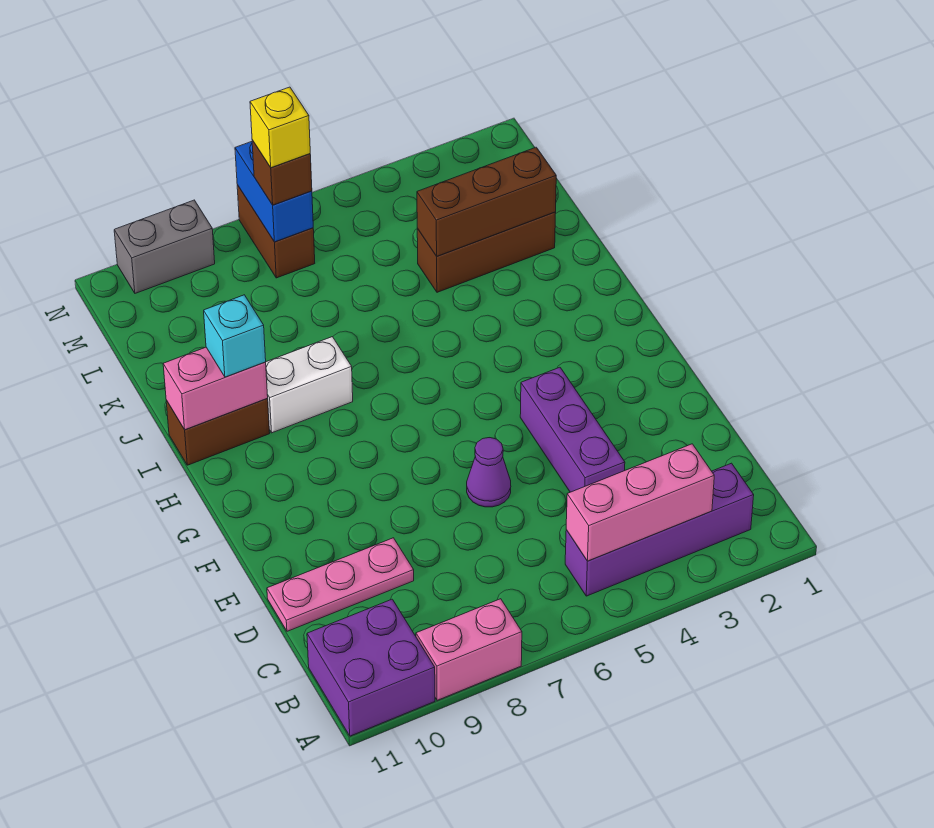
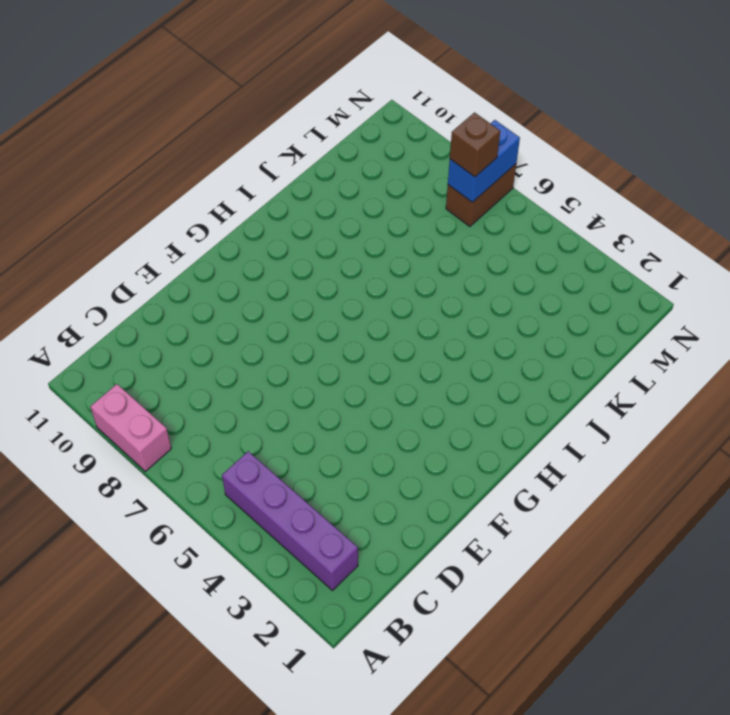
none -> purple 2x2 brick [307,599,435,736]
none -> purple 1x3 brick [520,367,625,492]
none -> pink 1x3 plate [267,538,414,631]

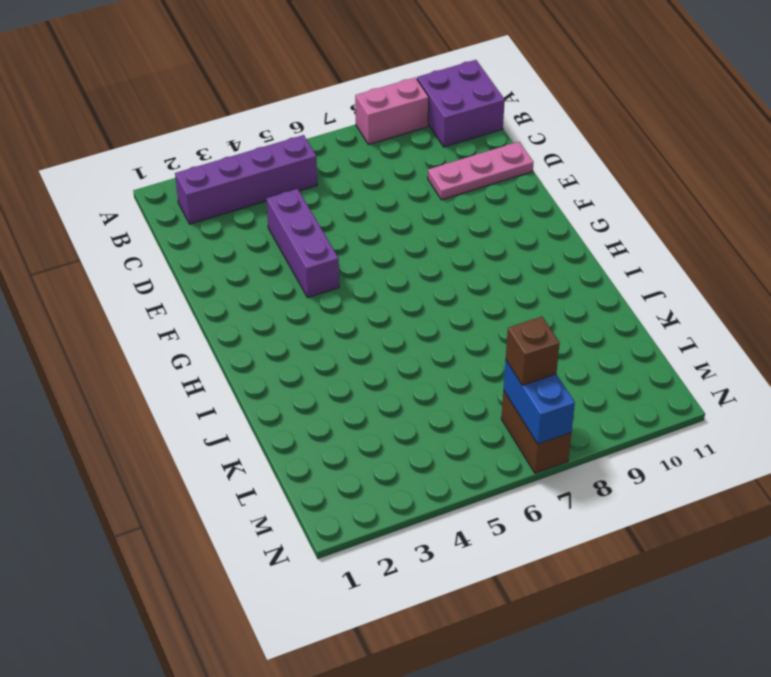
none -> purple 1x1 cone [467,438,511,507]
none -> white 1x2 brick [266,337,353,433]
none -> brown 1x2 brick [166,399,270,465]

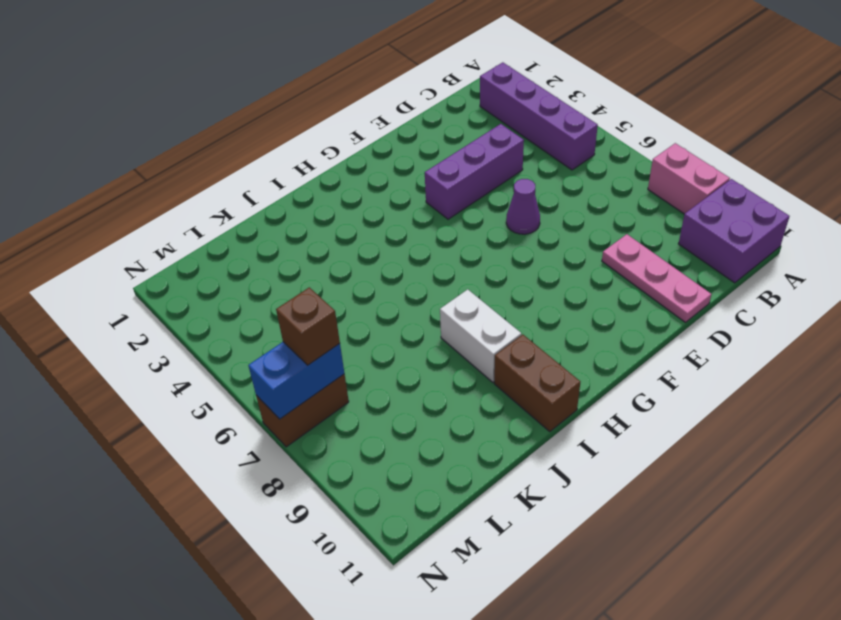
none -> brown 1x3 brick [417,212,556,292]
none -> grey 1x2 brick [114,200,215,293]
none -> pink 1x3 brick [566,444,714,561]

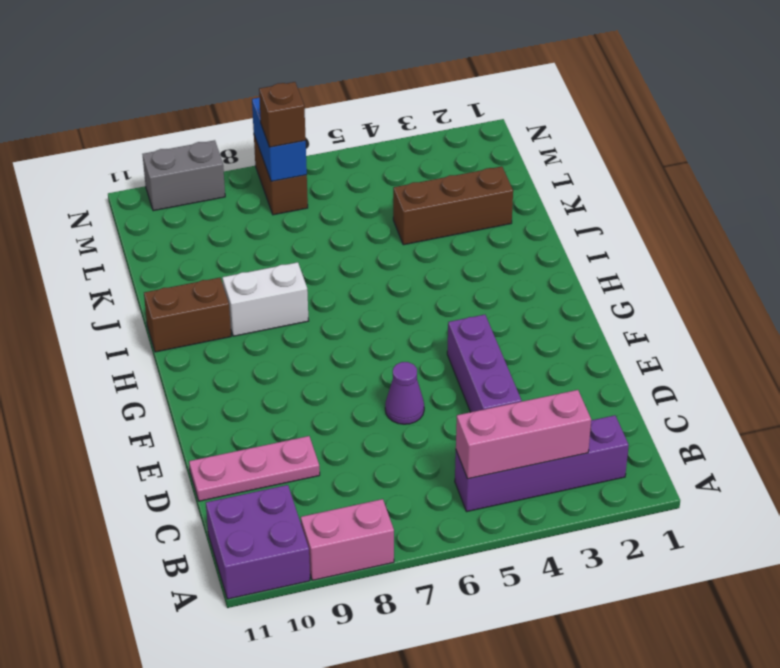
none -> pink 1x2 brick [163,347,268,430]
none -> brown 1x3 brick [417,147,556,256]
none -> cyan 1x1 brick [204,295,266,377]

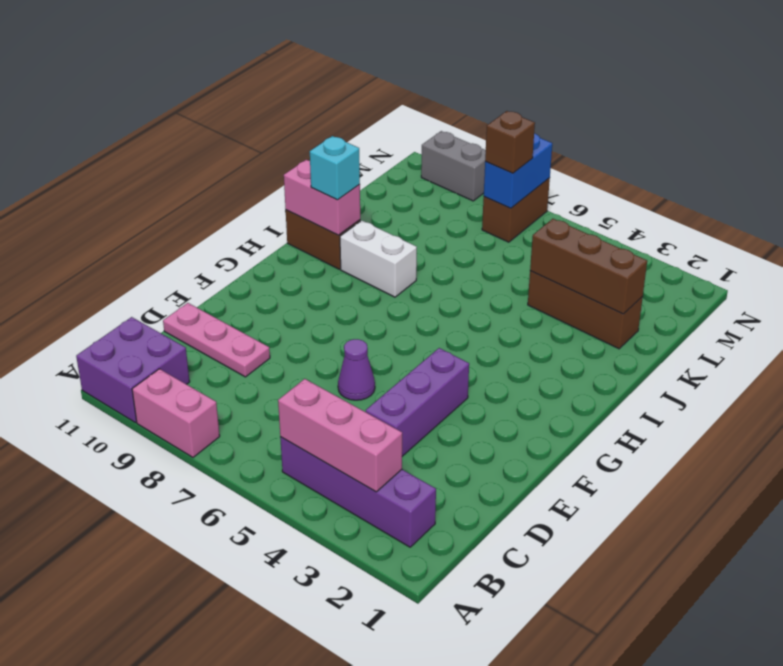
none -> yellow 1x1 brick [250,87,310,168]

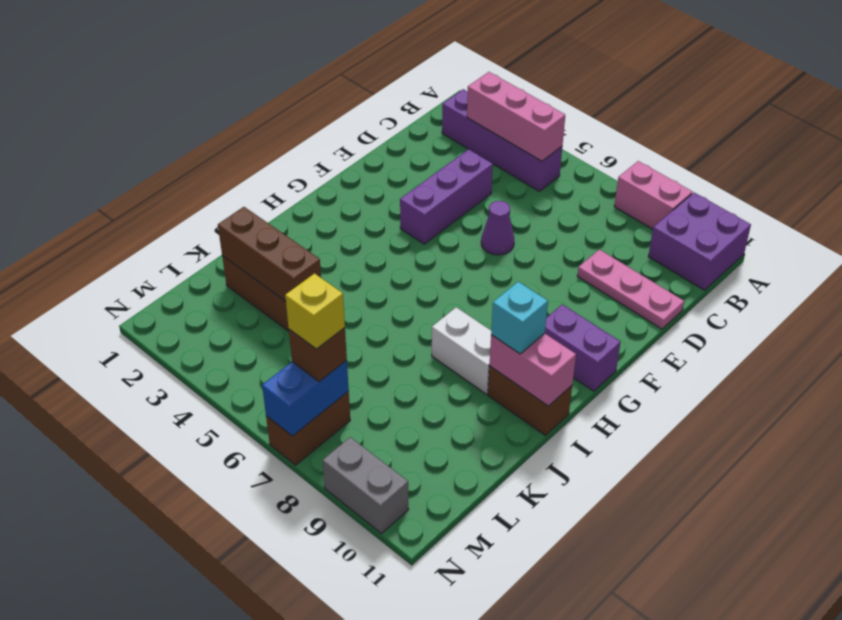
purple 1x2 brick [545,304,621,391] -> none

